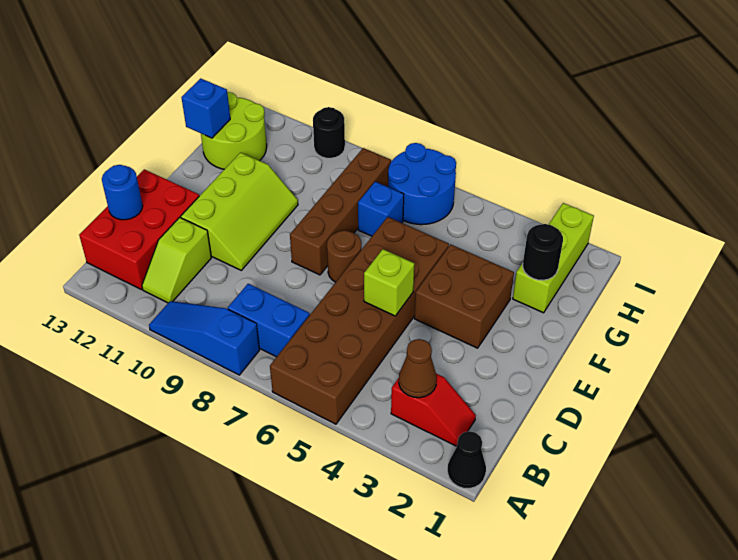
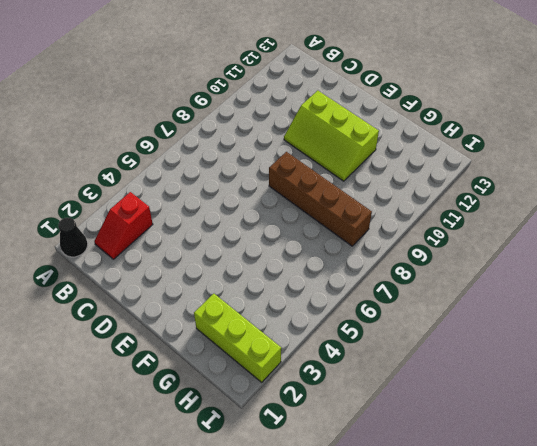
none -> brown 2x6 brick [270,217,449,424]
none -> blue 1x3 slope [149,301,260,375]
none -> blue 1x2 brick [228,284,310,357]

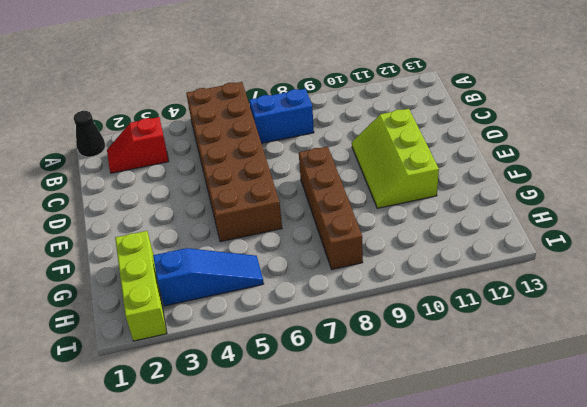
blue 1x3 slope [153,248,264,306] -> blue 1x3 slope moved to [149,301,260,375]
none -> lime 1x2 slope [142,217,211,303]
none -> red 2x3 brick [79,169,199,290]
none -> brown 2x2 brick [414,244,514,348]

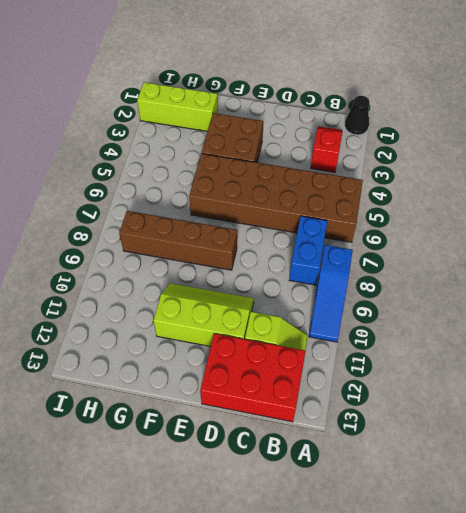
none -> brown 1x1 round brick [327,230,361,282]
none -> blue 1x1 brick [358,182,404,236]
none -> lime 2x2 round brick [201,92,267,169]

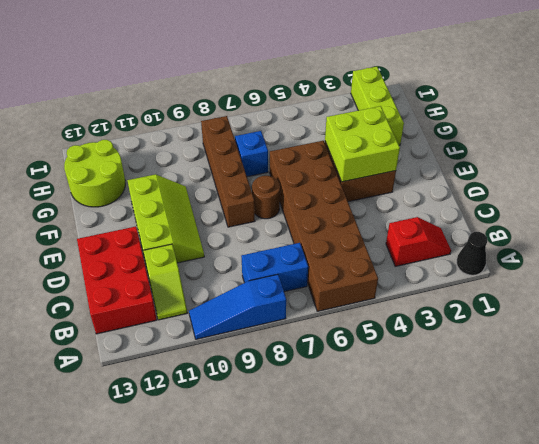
lime 2x2 brick [325,106,400,182] -> none
none -> blue 2x2 round brick [388,143,456,225]
none -> black 1x1 round brick [313,107,345,158]
none -> brown 1x1 cone [399,339,437,398]

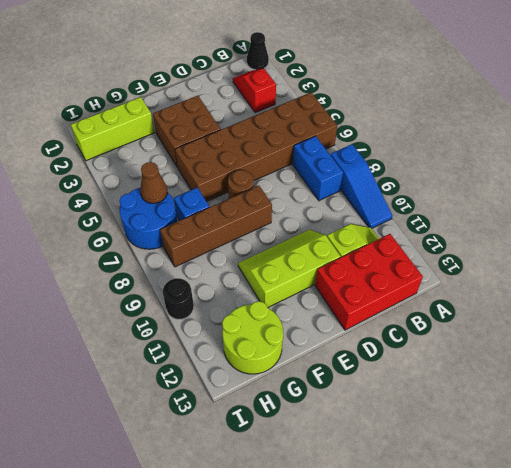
brown 1x1 cone [140,162,167,203] -> brown 1x1 cone moved to [399,339,437,398]
none -> blue 1x1 round brick [102,165,143,220]
none -> lime 1x1 brick [364,249,414,316]
none -> black 1x1 round brick [523,224,563,280]

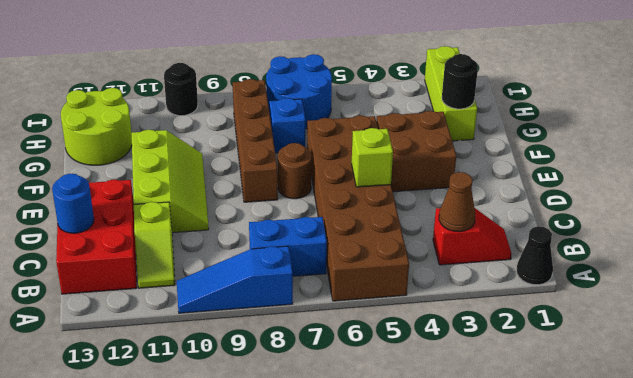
none -> blue 1x1 brick [181,78,230,138]

